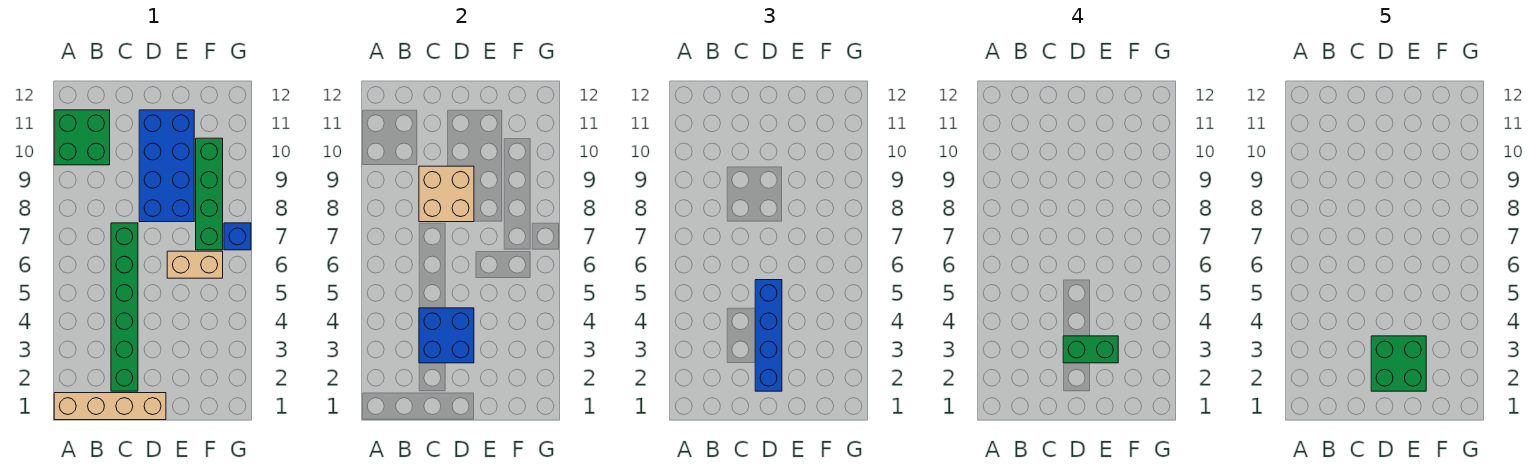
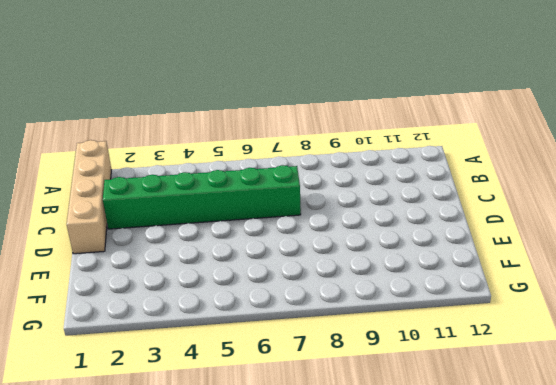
none -> green 2x2 brick [54,110,110,165]
none -> blue 2x4 brick [139,110,194,222]
none -> tan 1x2 brick [167,251,223,278]

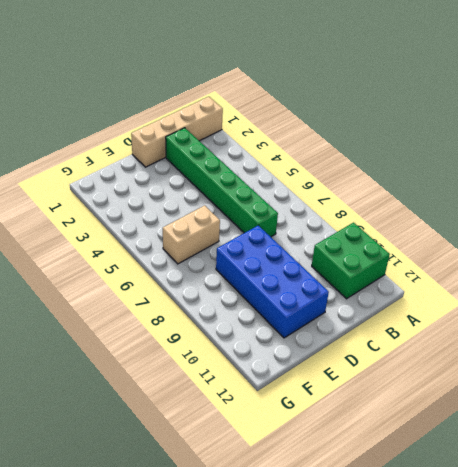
none -> green 1x4 brick [196,138,223,250]
none -> blue 1x1 brick [224,223,251,250]
none -> blue 2x2 brick [419,308,474,363]

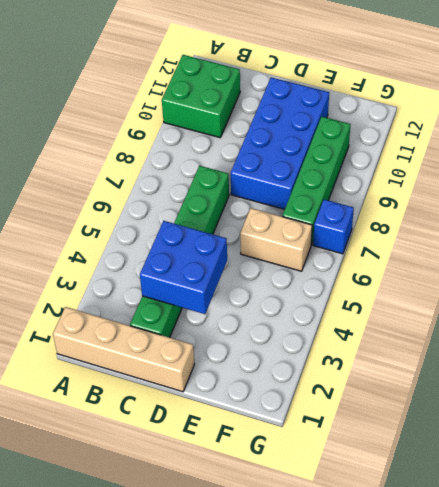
none -> tan 2x2 brick [419,166,474,222]
none -> blue 1x4 brick [755,280,782,391]
none -> green 1x2 brick [1063,336,1118,363]

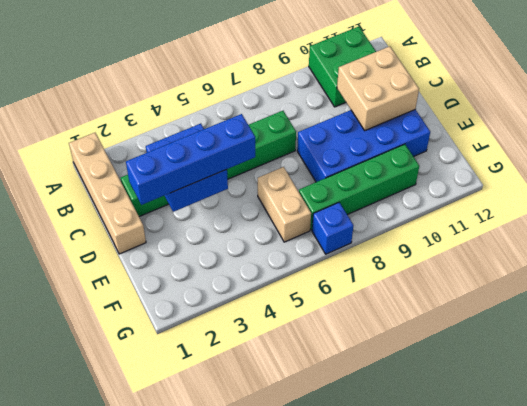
tan 2x2 brick [337,46,419,130] -> tan 2x2 brick moved to [419,166,474,222]
none -> green 1x2 brick [1063,336,1118,363]
none -> green 2x2 brick [1371,336,1426,391]

